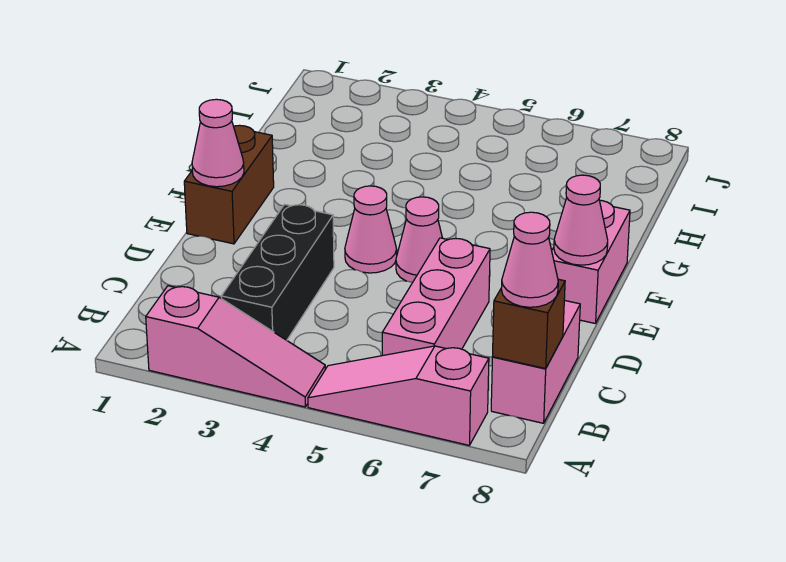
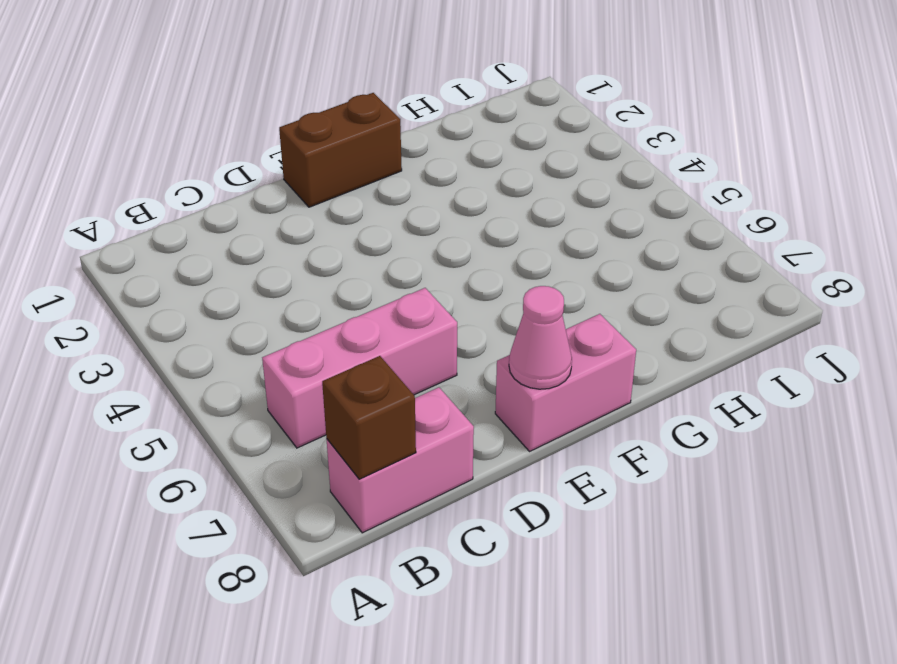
none -> pink 1x3 slope [146,286,325,407]
none -> pink 1x3 slope [308,346,489,445]
none -> black 1x3 brick [221,204,334,340]

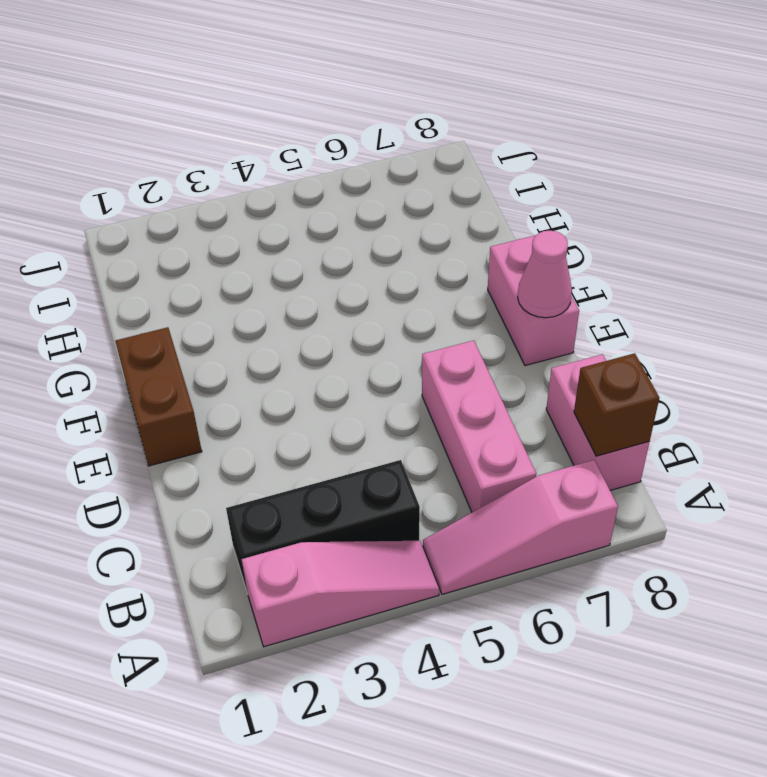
black 1x3 brick [226,460,420,594] -> black 1x3 brick turned to [221,204,334,340]
none -> pink 1x1 cone [345,186,397,273]
none -> pink 1x1 cone [396,197,442,283]
none -> pink 1x1 cone [192,99,244,187]

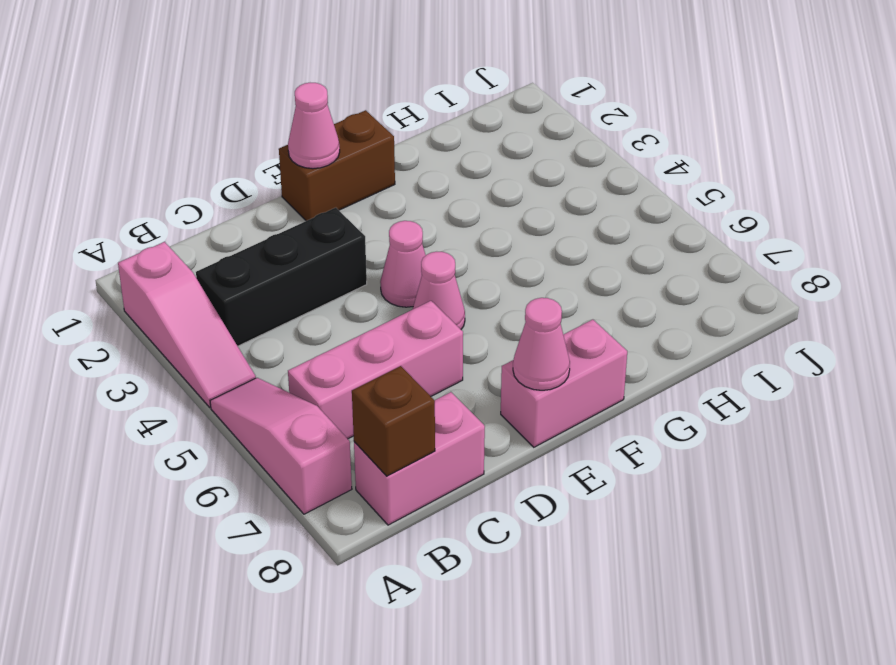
none -> pink 1x1 cone [501,212,558,307]

